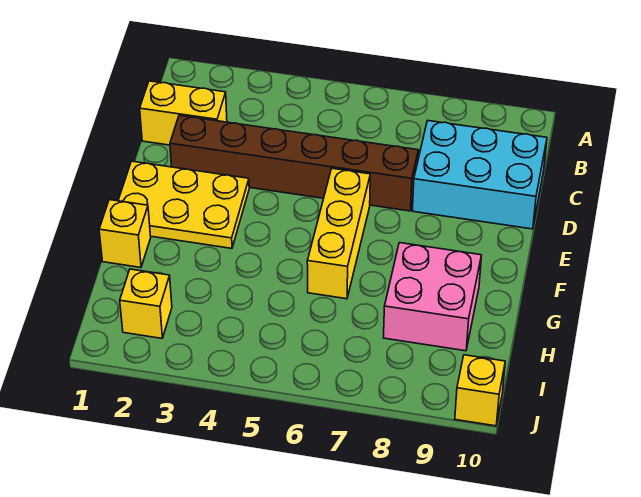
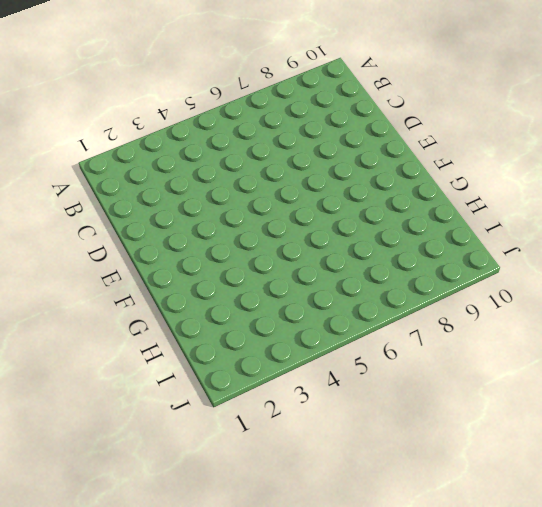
none -> yellow 1x2 brick [140,81,227,145]
none -> cyan 2x3 brick [412,121,547,229]

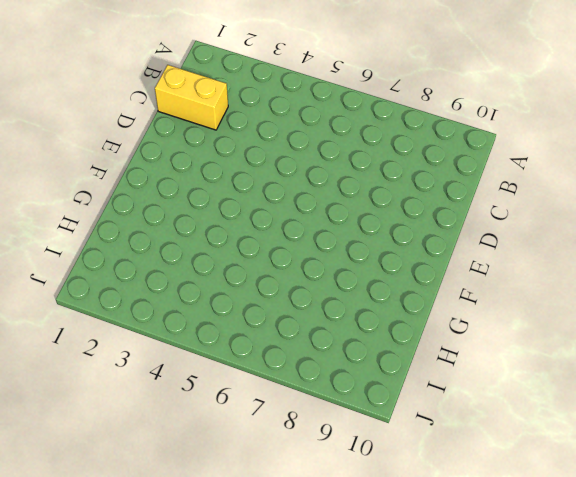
none -> cyan 2x3 brick [412,121,547,229]
none -> brown 1x6 brick [170,115,418,211]

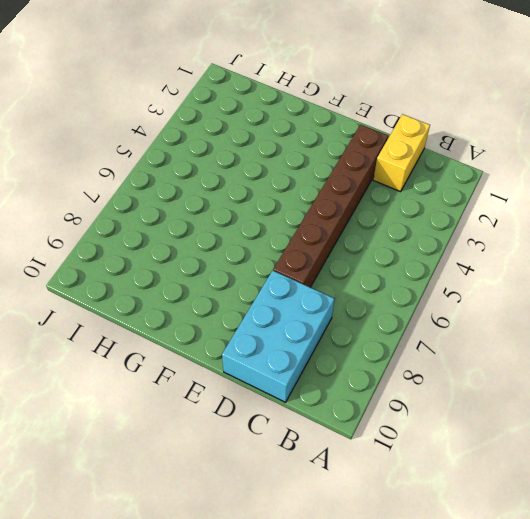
none -> yellow 2x3 plate [118,161,249,248]
none -> yellow 1x3 brick [307,168,370,299]

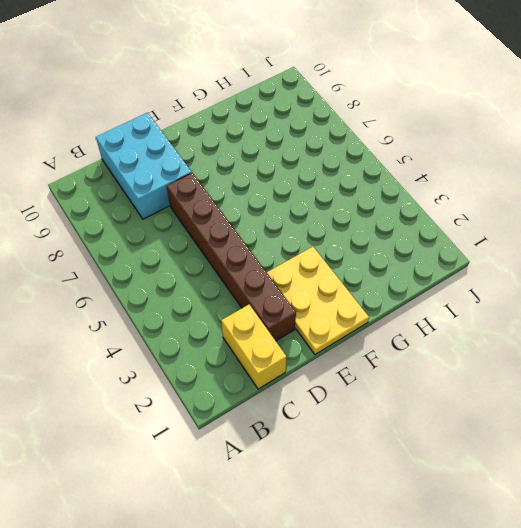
none -> yellow 1x3 brick [307,168,370,299]
none -> yellow 1x1 brick [99,200,151,268]

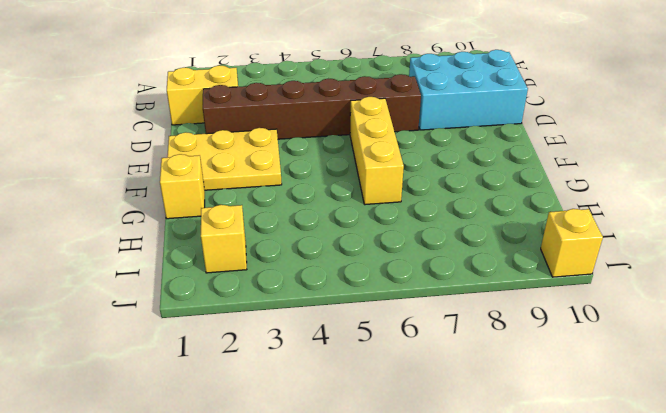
none -> pink 2x2 brick [384,243,481,351]

